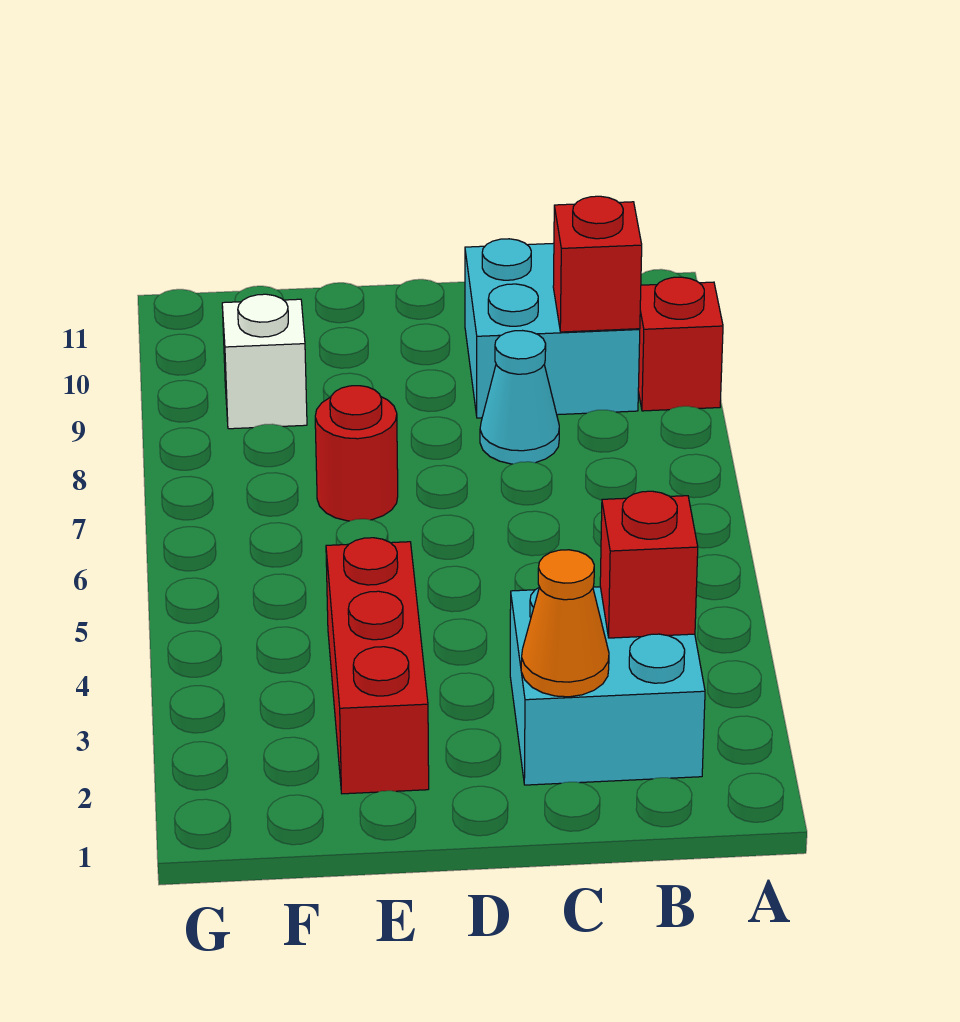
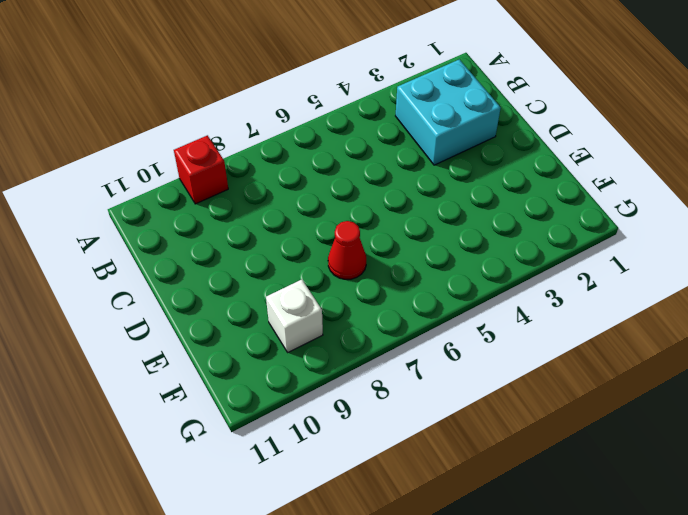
red 1x1 cone [328,221,366,279] -> red 1x1 round brick [315,386,398,521]
none -> cyan 2x2 brick [465,239,640,418]
none -> cyan 1x1 cone [480,331,559,464]

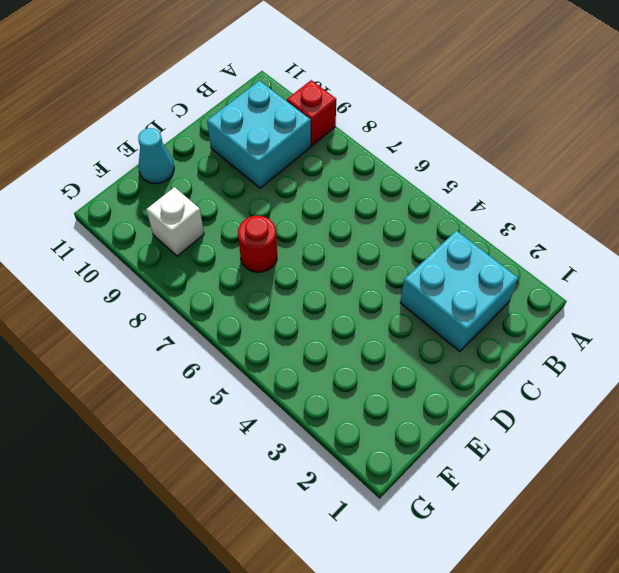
cyan 1x1 cone [138,128,174,183] -> cyan 1x1 cone moved to [480,331,559,464]
none -> red 1x3 brick [326,538,429,794]
none -> red 1x1 brick [600,491,698,638]

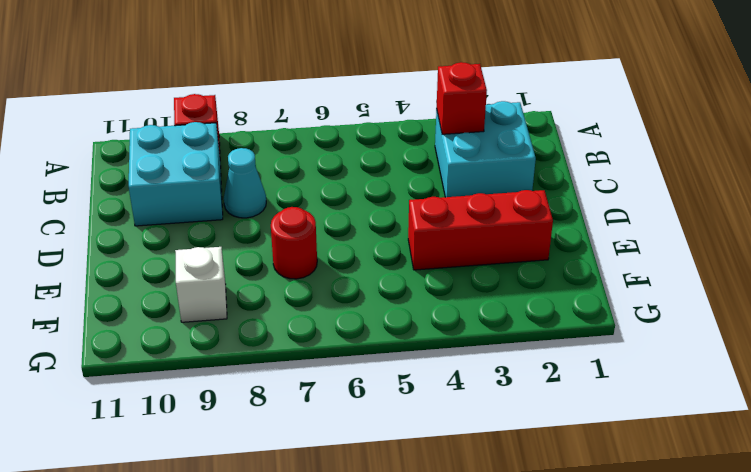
none -> red 1x1 brick [553,196,642,332]
none -> orange 1x1 cone [521,550,609,697]

